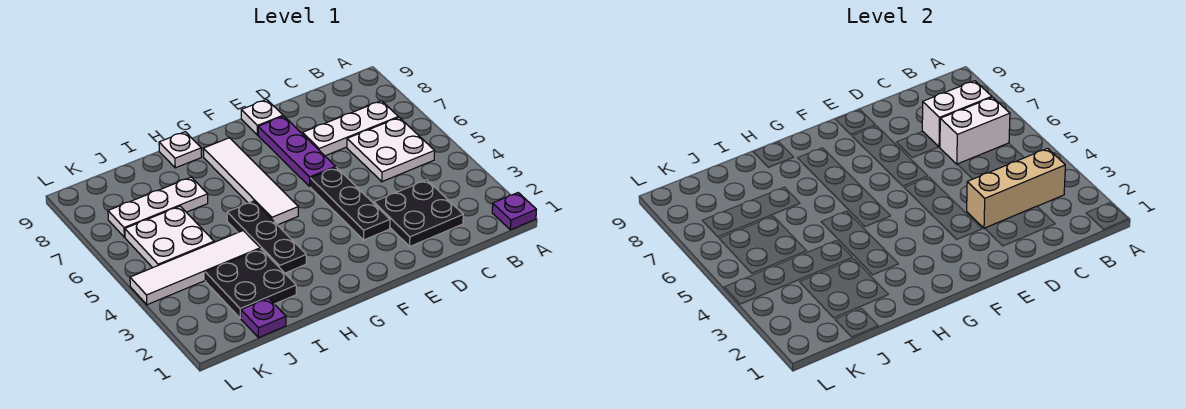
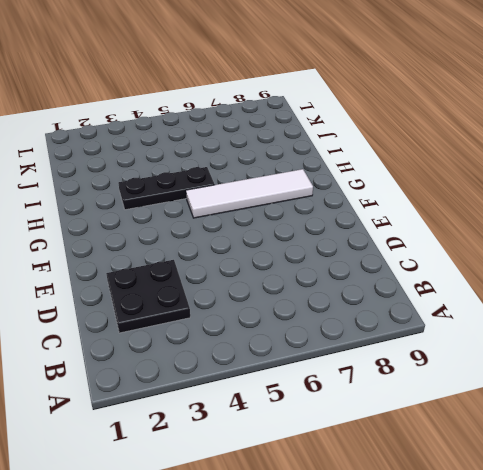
none -> purple 1x1 plate [492,193,536,230]
none -> white 2x2 plate [347,118,435,182]
none -> white 1x3 plate [303,101,398,156]

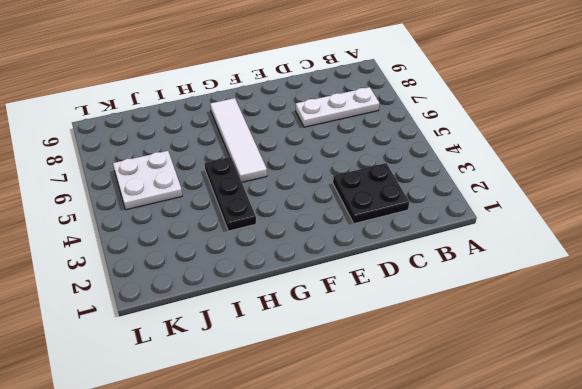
none -> purple 1x1 plate [492,193,536,230]
none -> white 2x2 plate [347,118,435,182]
none -> black 1x3 plate [310,167,390,240]

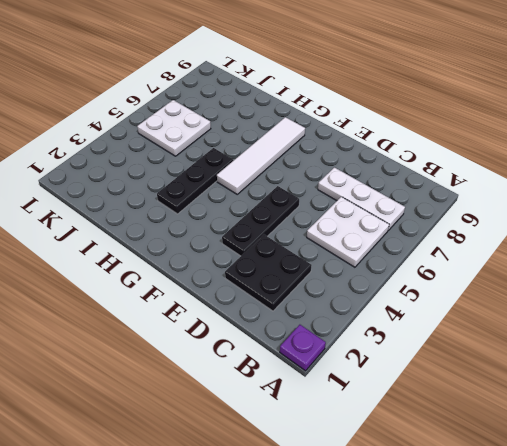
none -> purple 1x3 plate [258,116,336,186]
none -> white 1x1 plate [241,100,283,135]
none -> white 1x1 plate [159,132,202,168]

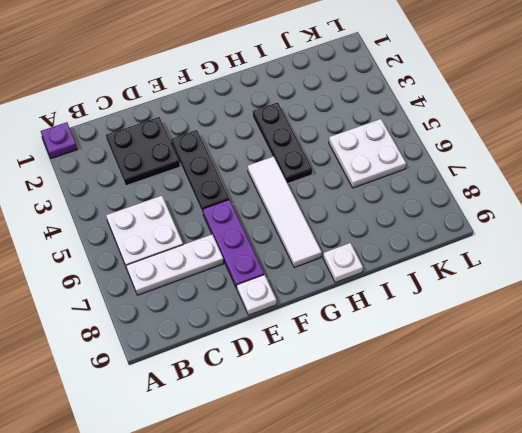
none -> black 2x2 plate [205,249,296,318]
none -> white 1x4 tile [130,231,260,305]
none -> white 1x3 plate [108,177,208,237]

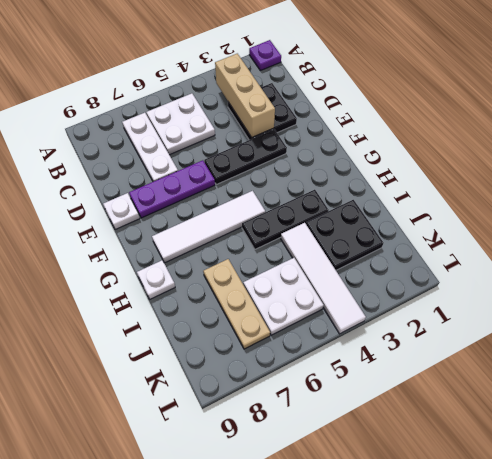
tan 1x3 plate [203,259,270,349] -> white 1x3 plate [108,177,208,237]
none -> purple 1x1 plate [241,298,286,338]
none -> white 1x2 brick [940,97,1010,164]
none -> white 1x2 brick [922,81,992,147]

